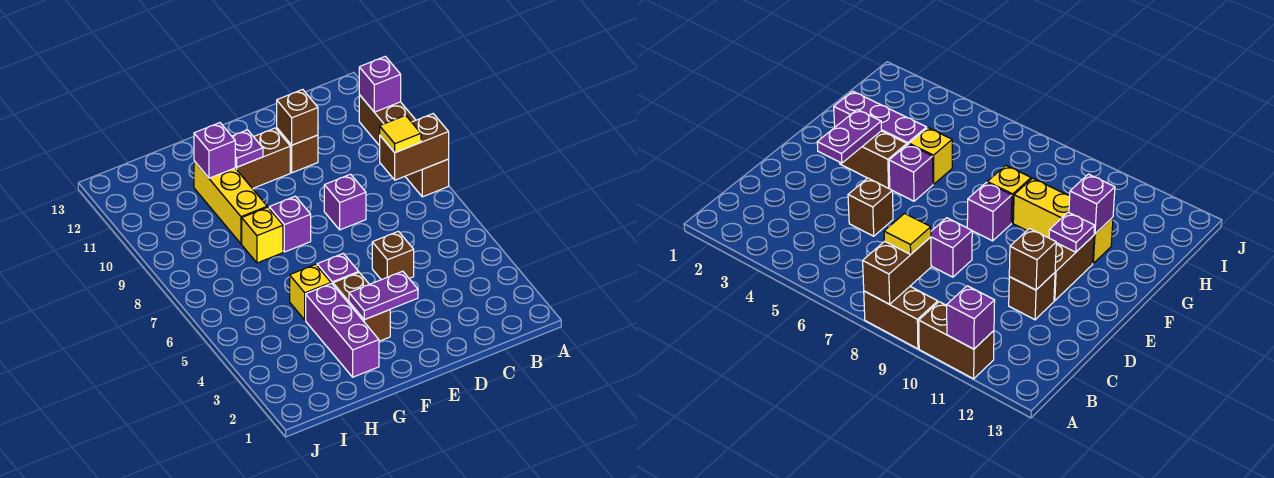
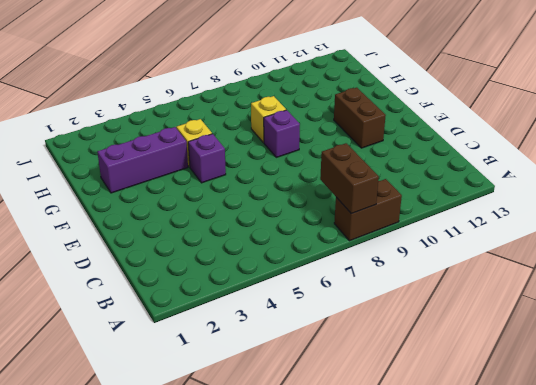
none -> brown 1x2 brick [359,95,416,146]
none -> brown 1x1 brick [372,231,414,280]
none -> purple 1x1 brick [324,174,366,230]

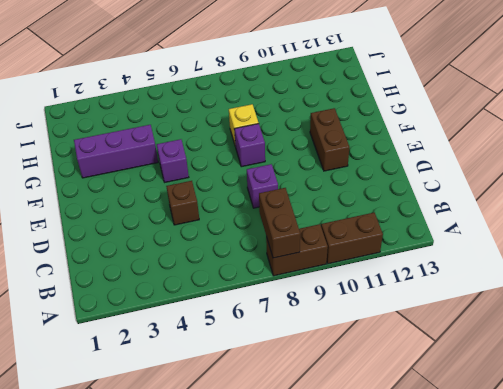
none -> brown 1x1 brick [277,128,318,173]
none -> brown 1x2 brick [333,273,390,341]
none -> yellow 1x1 brick [290,264,331,320]

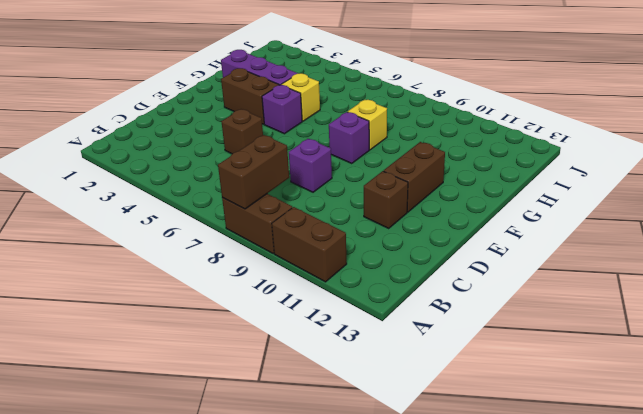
none -> yellow 1x3 brick [194,161,267,244]
none -> purple 1x1 brick [359,56,401,112]
none -> brown 1x1 brick [277,89,318,145]

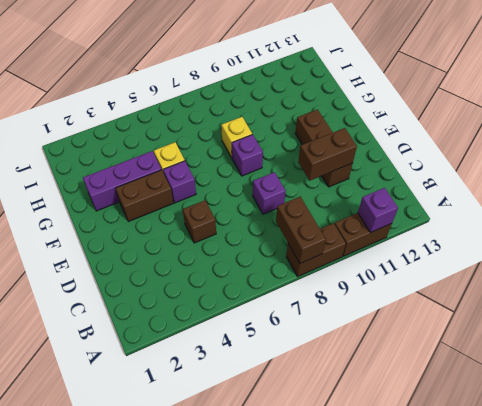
brown 1x2 brick [298,128,357,180] -> brown 1x1 brick [277,89,318,145]
none -> yellow 1x3 brick [194,161,267,244]
none -> purple 1x2 plate [349,271,418,320]
none -> purple 1x1 plate [232,130,263,167]

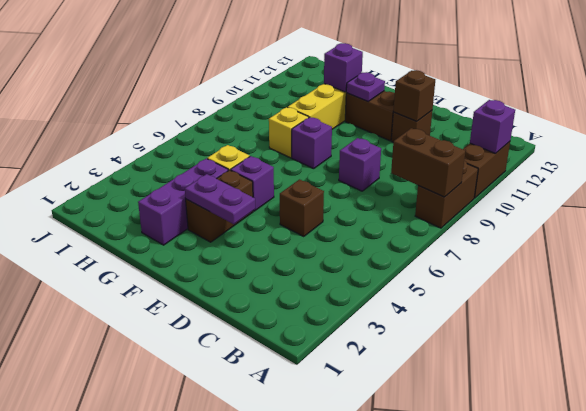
none -> yellow 1x1 tile [380,115,421,153]

